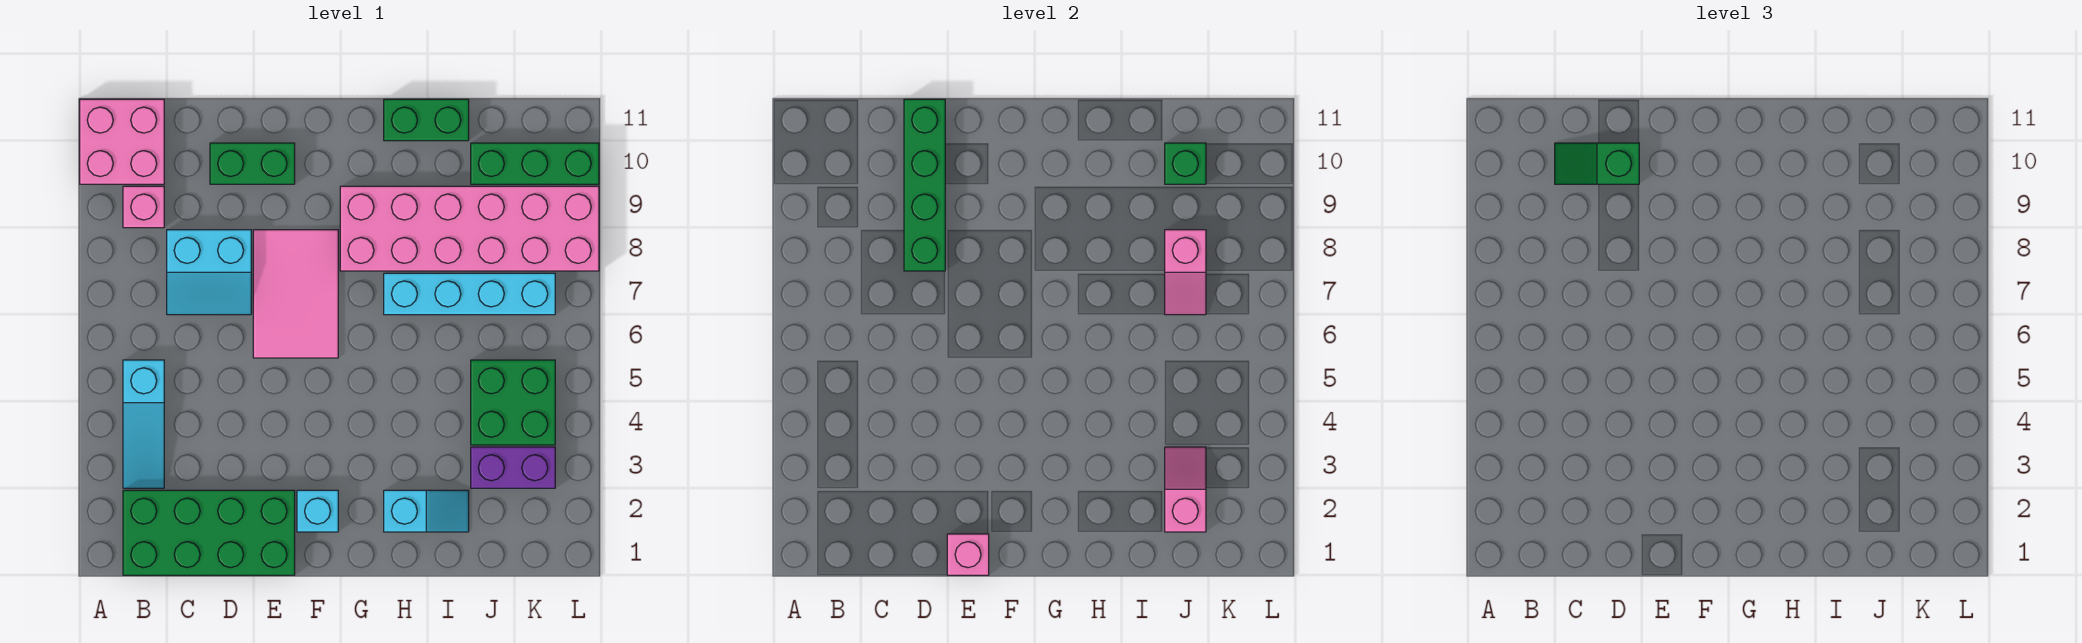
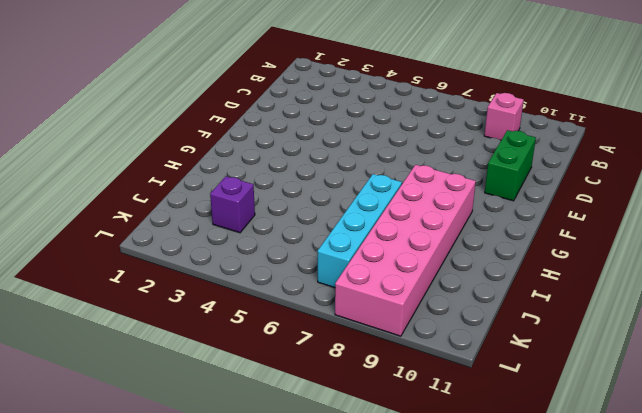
purple 1x1 brick [210,176,255,233] -> purple 1x2 brick [471,447,555,488]
none -> pink 2x2 brick [80,99,164,184]
none -> green 2x4 brick [123,490,295,575]
none -> cyan 1x3 slope [123,360,164,488]

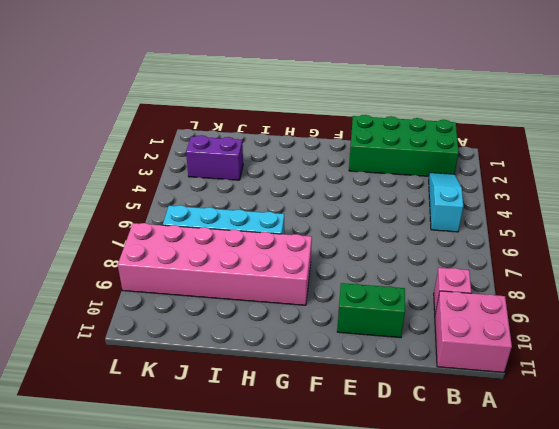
none -> cyan 2x2 slope [167,230,251,315]
none -> pink 2x3 tile [253,230,338,358]
none -> cyan 1x1 brick [297,490,338,532]

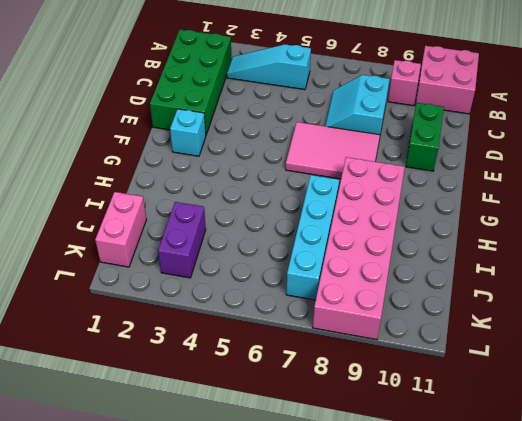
pink 1x2 brick [95,192,147,267] -> none
none -> cyan 1x2 slope [384,490,469,532]
none -> green 1x2 brick [384,99,469,141]
none -> green 2x2 brick [471,360,555,445]

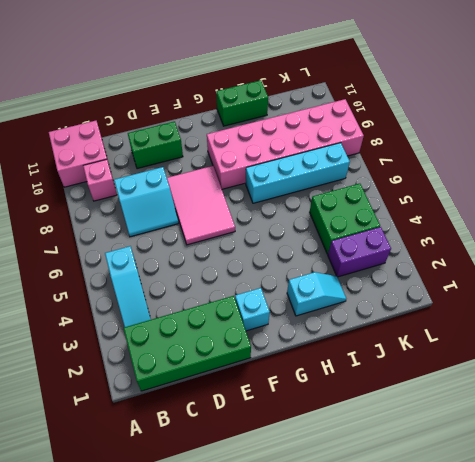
none -> green 1x3 brick [471,143,599,184]
none -> green 1x4 brick [904,99,945,271]
none -> pink 1x1 brick [947,534,989,575]

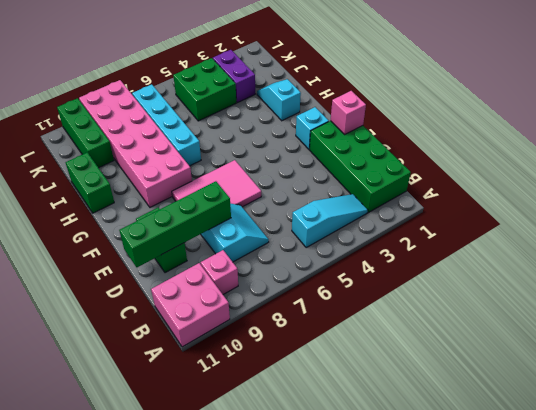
none -> pink 1x2 slope [1165,447,1206,532]
none -> pink 1x2 slope [1165,230,1206,315]
none -> green 1x1 brick [1165,143,1206,184]

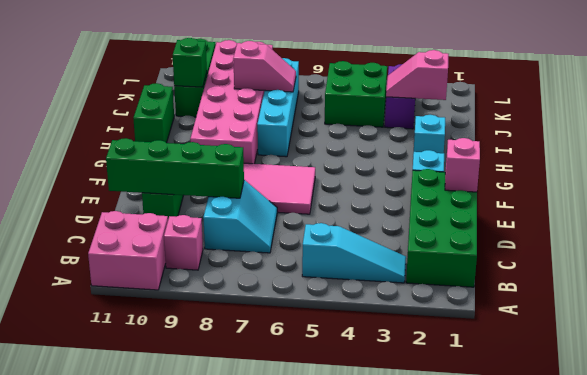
none -> green 1x2 slope [1555,143,1639,184]

